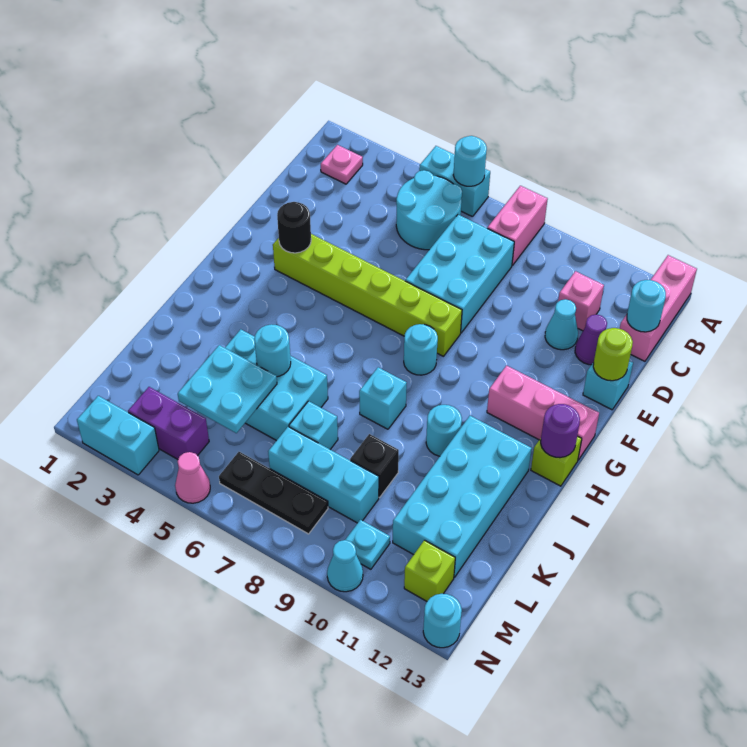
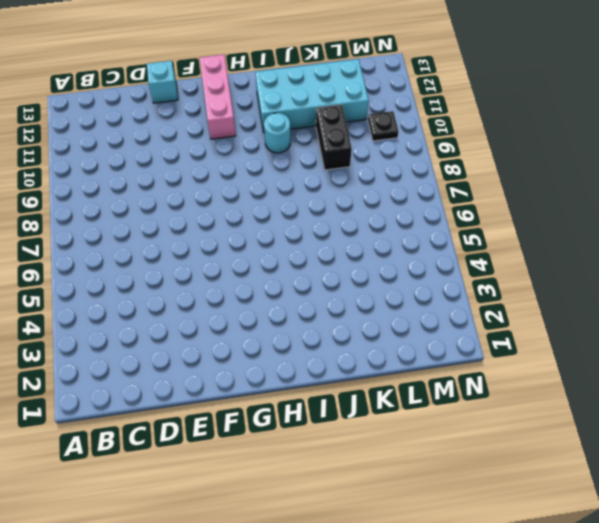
black 1x2 brick [316,105,352,170] -> black 1x1 brick [350,434,399,497]
black 1x1 plate [368,111,398,141] -> cyan 1x1 plate [345,520,390,569]
none -> cyan 1x2 brick [419,146,490,217]
none -> pink 1x2 brick [487,186,548,266]
none -> pink 1x3 brick [620,255,697,361]
none -> pink 1x1 plate [321,145,363,184]

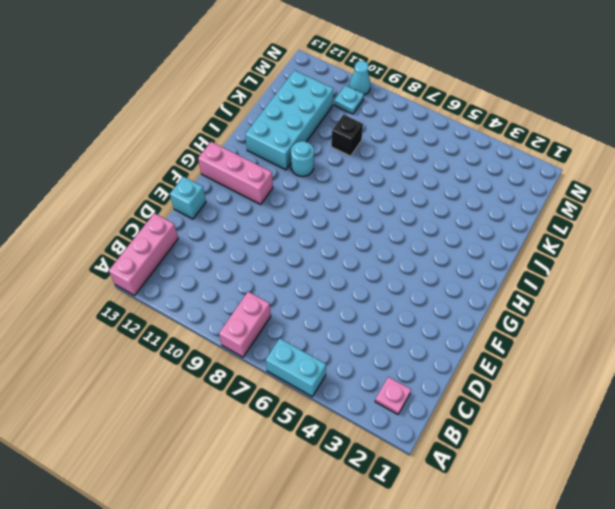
none -> cyan 2x2 round brick [396,170,462,250]
none -> cyan 2x3 brick [405,215,514,333]
none -> pink 1x1 brick [558,271,604,331]
none -> cyan 1x1 cone [545,299,578,350]

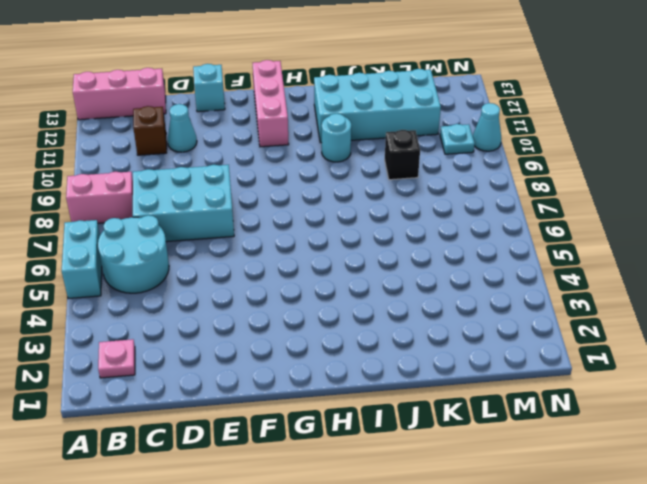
brown 1x1 brick [133,106,167,155] -> pink 1x1 brick [558,271,604,331]
none -> purple 1x1 cone [575,314,607,365]
none -> lime 1x6 brick [273,234,462,356]
none -> cyan 1x1 round brick [404,324,438,375]
none -> lime 1x1 brick [531,436,582,486]

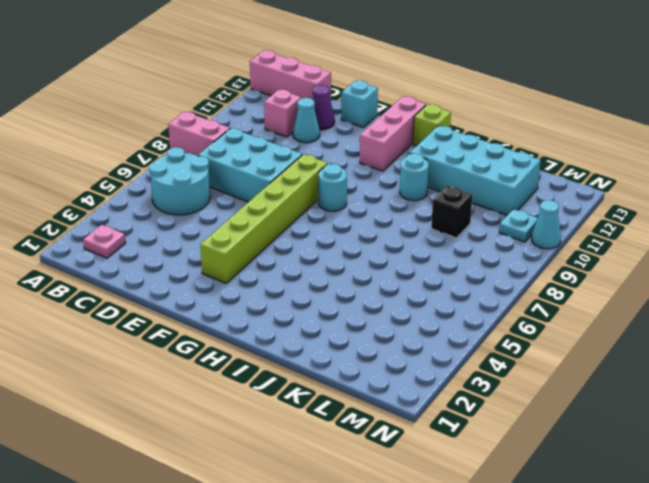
none -> cyan 1x2 brick [419,146,490,217]
none -> cyan 1x1 brick [359,367,407,429]
none -> cyan 2x3 brick [225,329,328,441]
none -> cyan 1x1 brick [289,401,338,449]

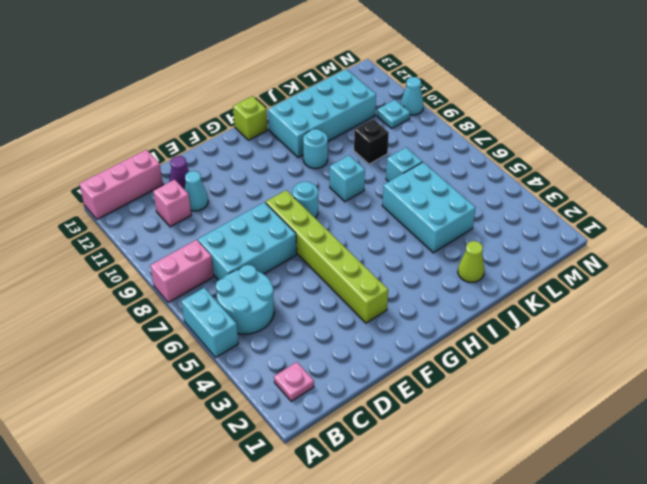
lime 1x1 cone [458,241,484,282] -> none
none -> cyan 1x1 brick [583,361,633,410]
none -> pink 1x3 brick [487,366,599,460]
none -> cyan 1x3 brick [268,427,379,523]
none -> purple 1x2 brick [128,387,209,459]

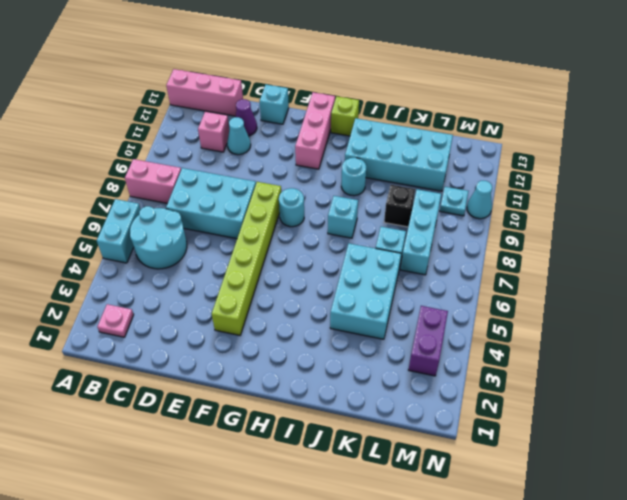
none -> black 1x3 plate [219,452,328,534]
none -> lime 1x1 brick [404,540,455,601]
none -> cyan 1x2 brick [77,396,159,475]
none -> pink 1x1 cone [175,452,210,503]

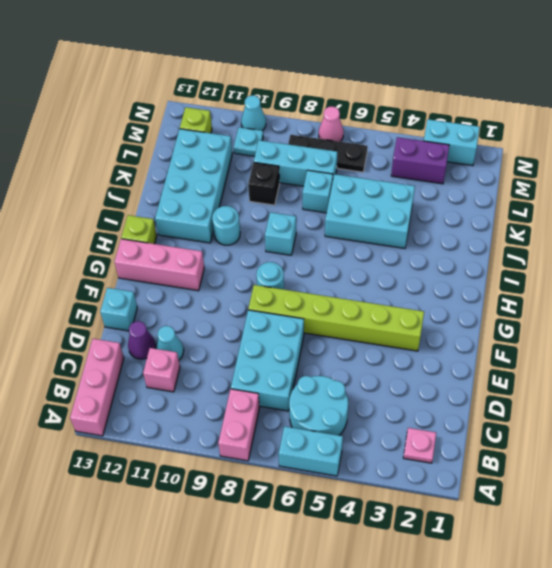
pink 1x1 cone [319,106,344,142] -> pink 1x1 cone moved to [175,452,210,503]
none -> cyan 1x1 round brick [423,594,462,648]
none -> cyan 1x1 round brick [453,136,487,186]
none -> cyan 1x1 round brick [627,280,666,332]
none -> lime 1x1 round brick [593,328,633,381]

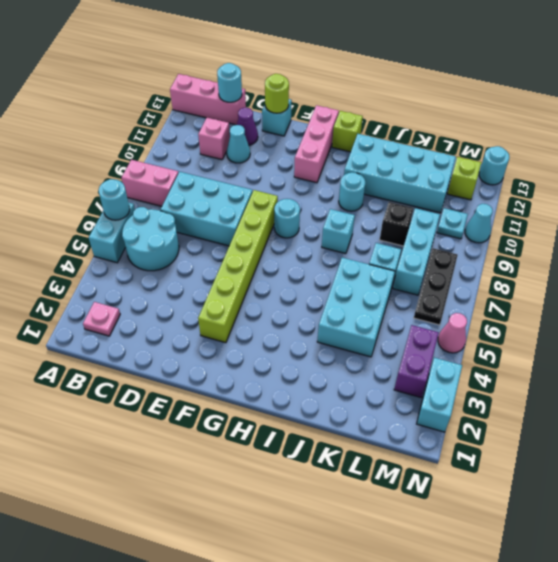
none -> black 1x1 round brick [277,202,311,253]
none -> purple 1x1 round brick [541,404,580,458]
none -> cyan 1x1 round brick [254,324,291,377]
none -> cyan 2x2 plate [178,345,277,433]

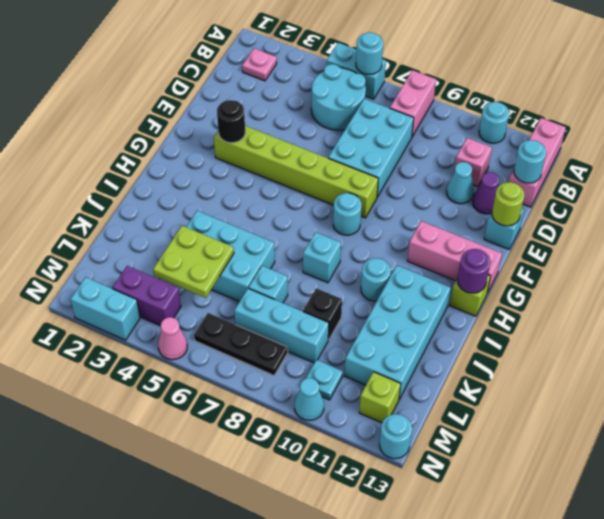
cyan 1x1 round brick [479,102,509,143] -> cyan 1x1 round brick moved to [254,324,291,377]
lime 2x2 plate [153,226,234,298] -> cyan 2x2 plate [178,345,277,433]

